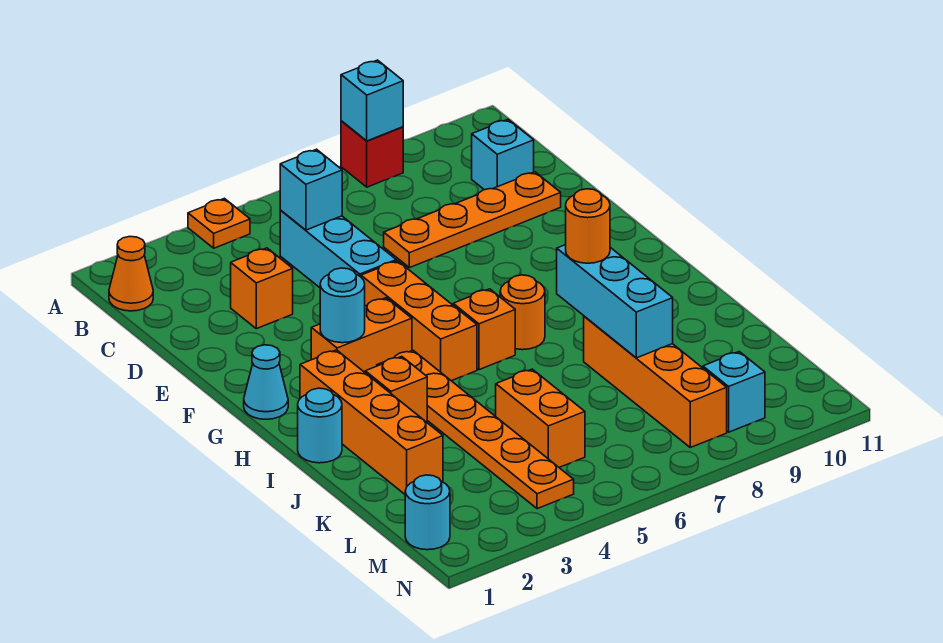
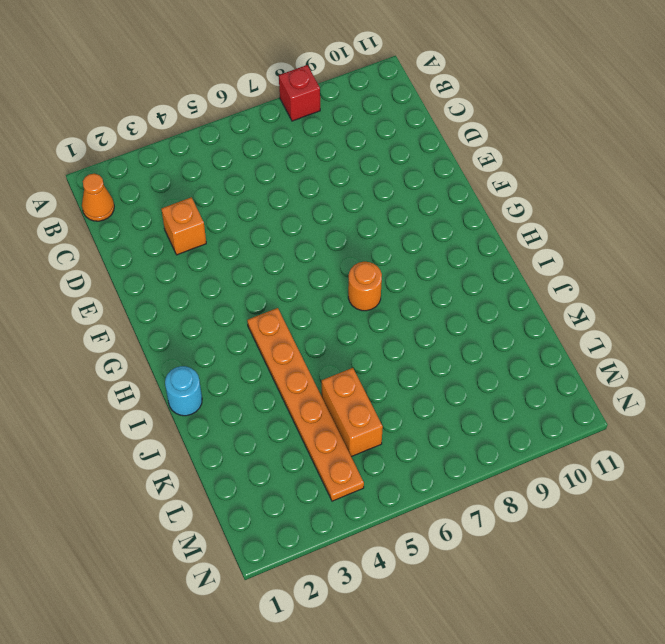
none -> orange 1x1 plate [188,198,250,248]
none -> cyan 1x3 brick [280,210,396,288]
none -> cyan 1x1 brick [472,119,534,190]

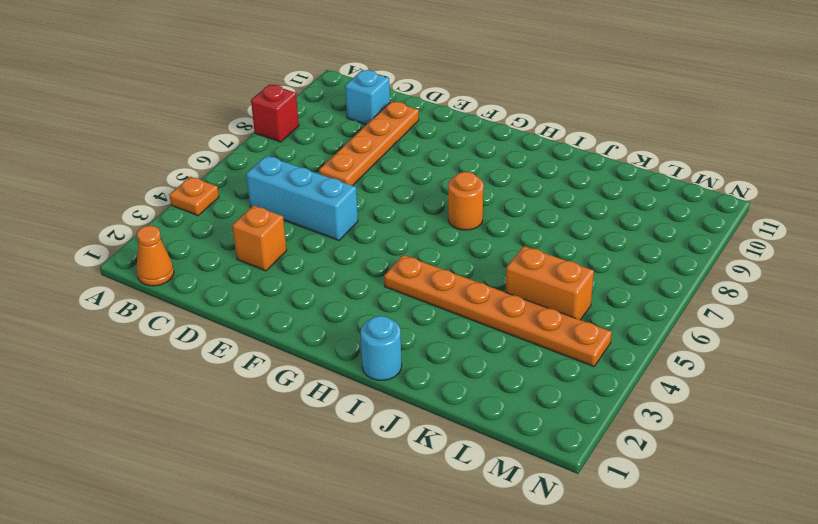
none -> orange 1x3 brick [361,261,477,381]
none -> cyan 1x1 cone [244,345,288,419]
none -> orange 1x2 brick [311,298,412,372]

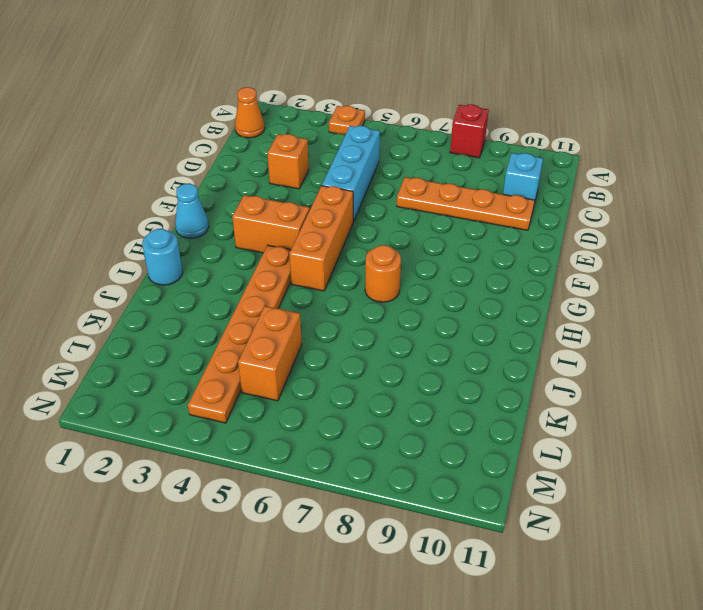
none -> orange 1x4 brick [300,350,443,494]
none -> orange 1x1 brick [453,289,515,370]
none -> orange 1x1 brick [365,356,427,422]

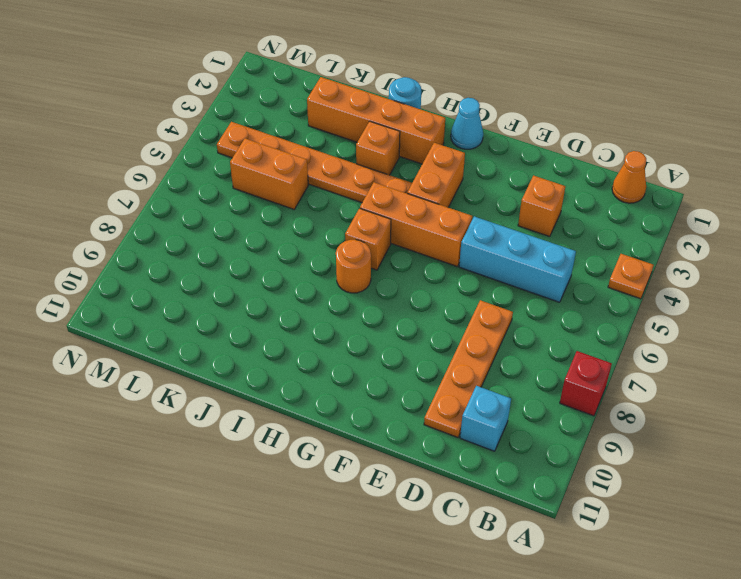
none -> orange 1x4 brick [584,316,727,447]
none -> cyan 1x1 round brick [405,475,450,550]
none -> cyan 1x1 brick [703,352,765,432]

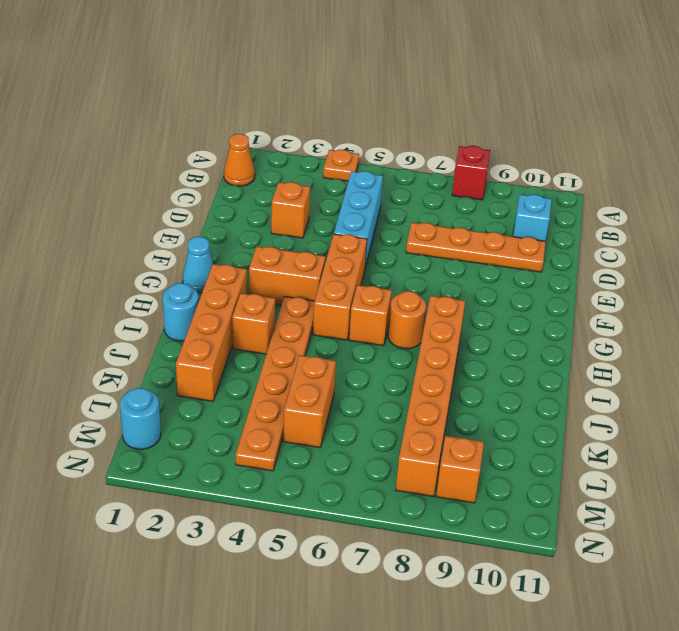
orange 1x6 brick [396,296,465,497] -> orange 1x4 brick [584,316,727,447]
orange 1x1 brick [436,436,484,503] -> cyan 1x1 brick [703,352,765,432]
none -> cyan 1x1 brick [341,60,403,141]
none -> cyan 1x1 brick [280,149,342,230]
none -> cyan 1x1 round brick [320,268,365,343]

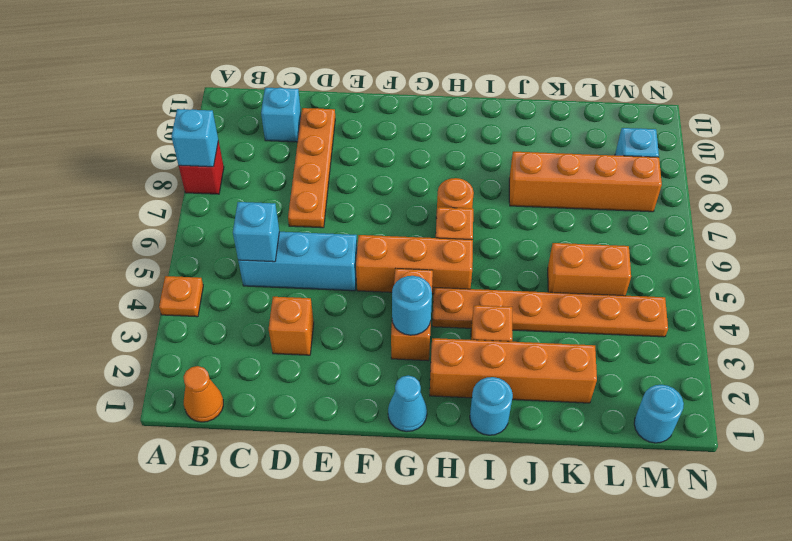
none -> cyan 1x3 brick [557,245,673,358]
none -> orange 1x1 round brick [566,189,610,263]

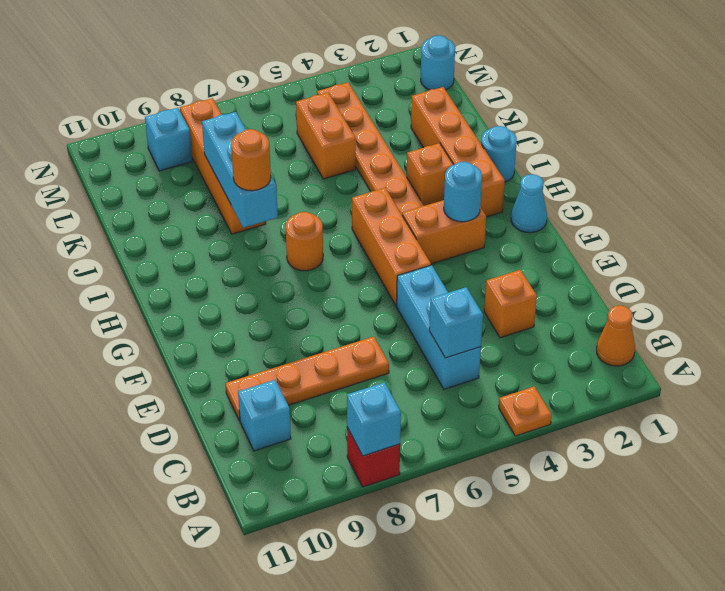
none -> orange 1x1 brick [453,289,515,370]

